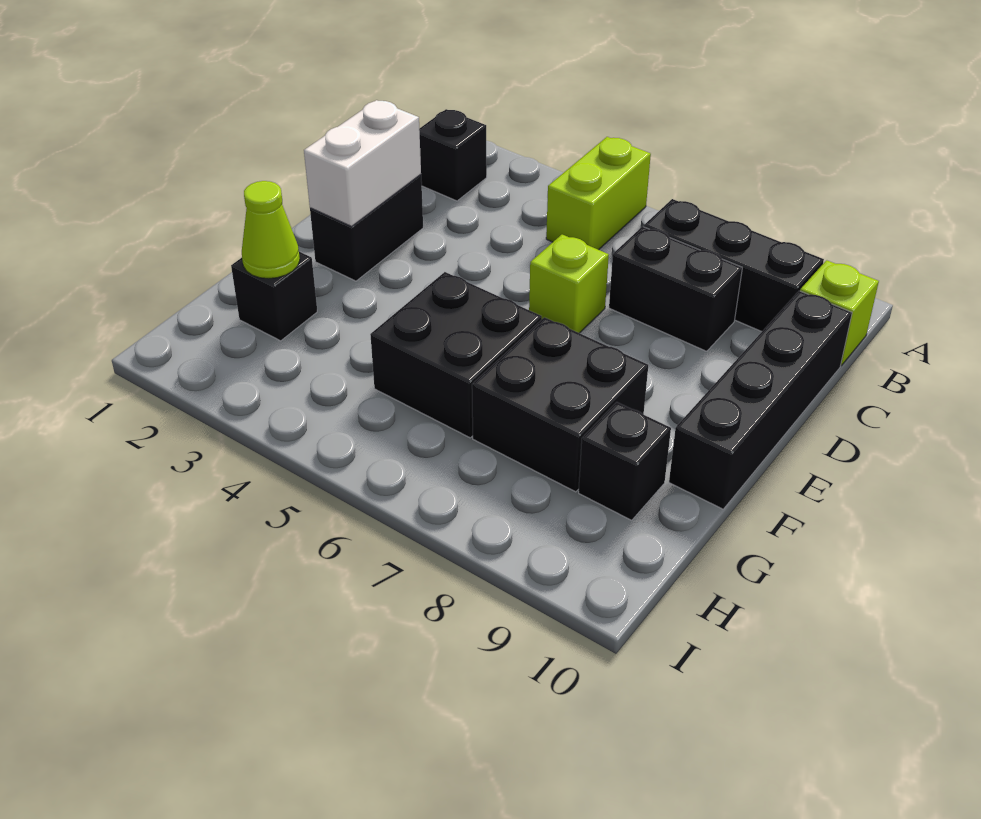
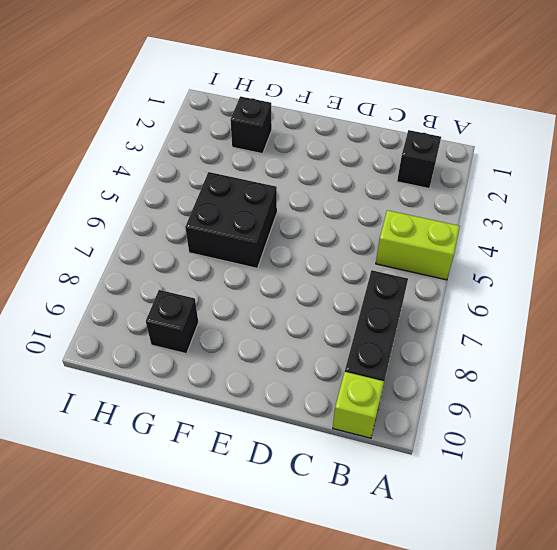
none -> black 1x2 brick [609,227,742,351]
none -> black 1x4 brick [669,291,852,509]
none -> black 1x2 brick [310,175,423,281]

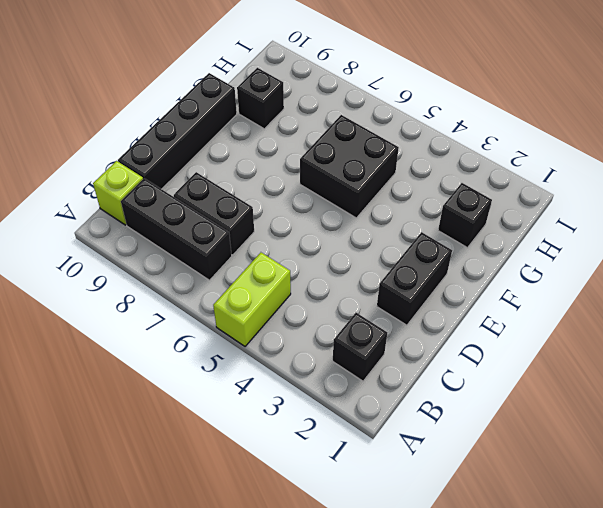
none -> lime 1x1 brick [529,235,609,333]
none -> black 2x2 brick [472,317,648,492]
none -> white 1x2 brick [304,100,421,226]

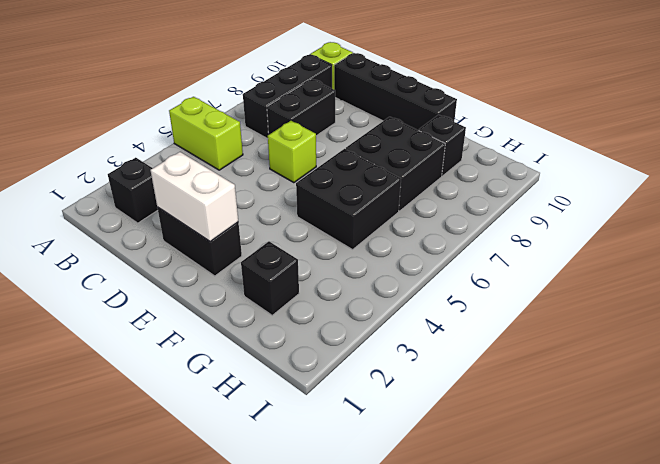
none -> lime 1x1 cone [242,181,300,279]

